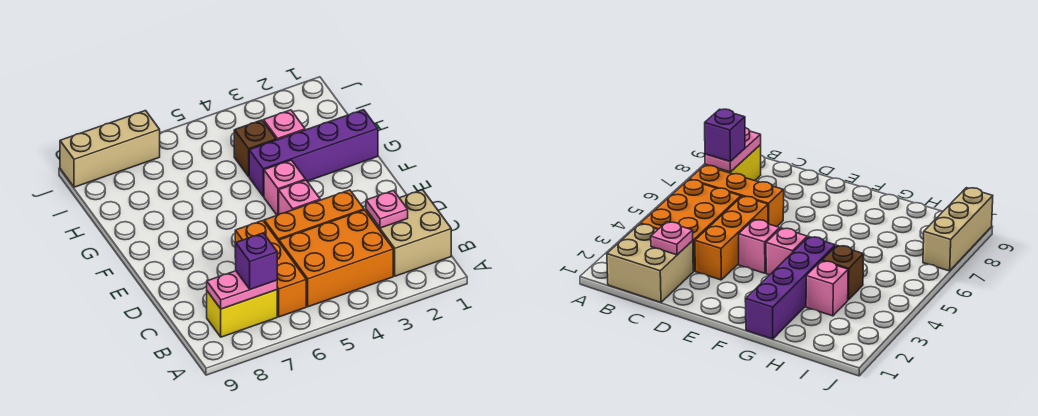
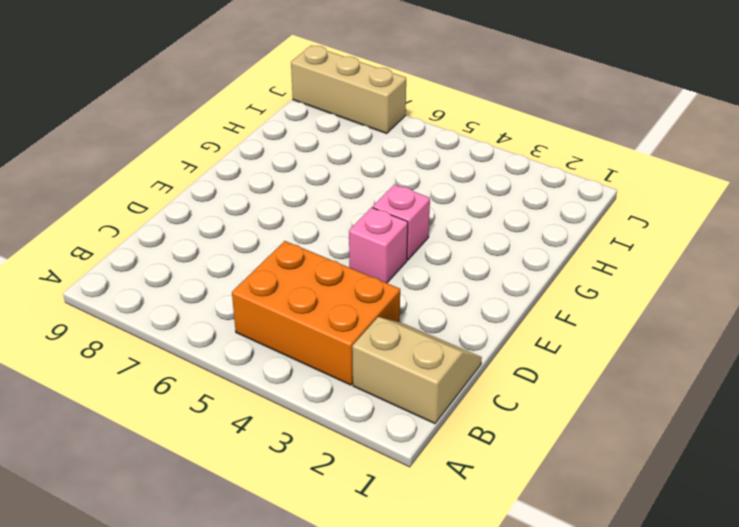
tan 2x2 slope [352,317,482,424] -> tan 2x2 brick [366,190,451,276]
none -> orange 1x3 brick [235,221,306,317]
none -> yellow 1x2 brick [207,290,277,337]
none -> orange 1x3 brick [264,190,364,241]

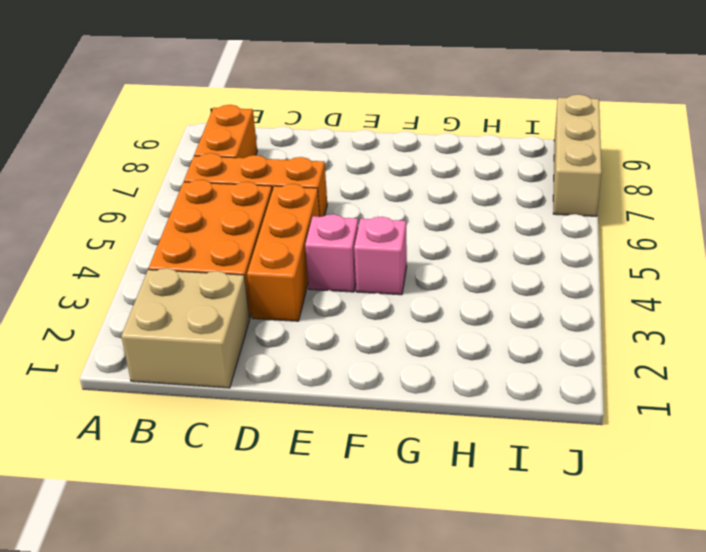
orange 1x2 brick [194,105,257,158] -> yellow 1x2 brick [207,290,277,337]
none -> purple 1x4 brick [249,110,378,196]
none -> pink 1x1 brick [264,110,305,140]
none -> brown 1x1 brick [234,120,276,176]

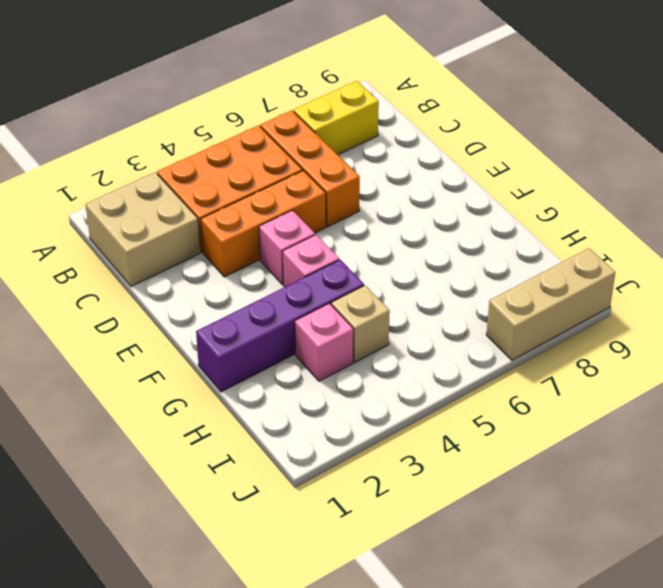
tan 1x1 brick [331,285,390,362] -> brown 1x1 brick [234,120,276,176]
none -> pink 1x2 plate [207,271,277,309]
none -> pink 1x1 plate [366,191,408,228]
none -> purple 1x1 brick [236,233,277,289]

